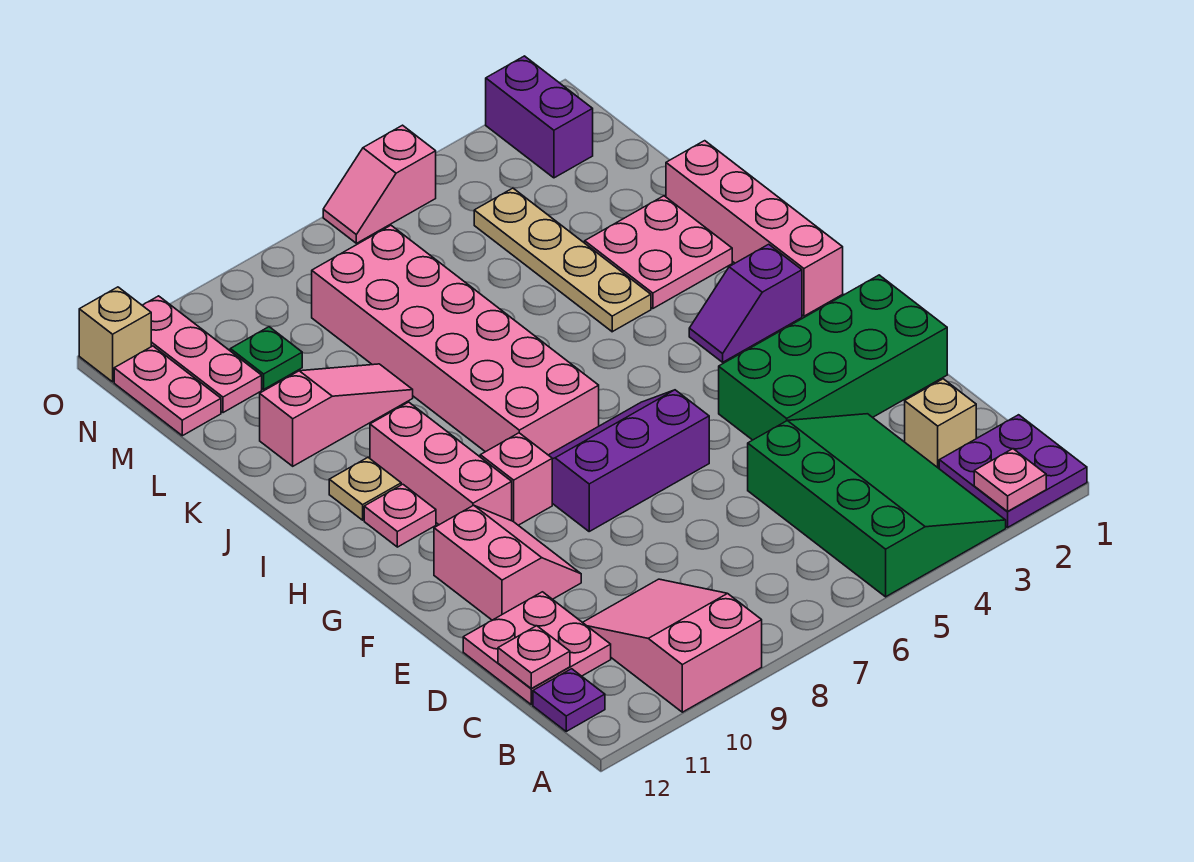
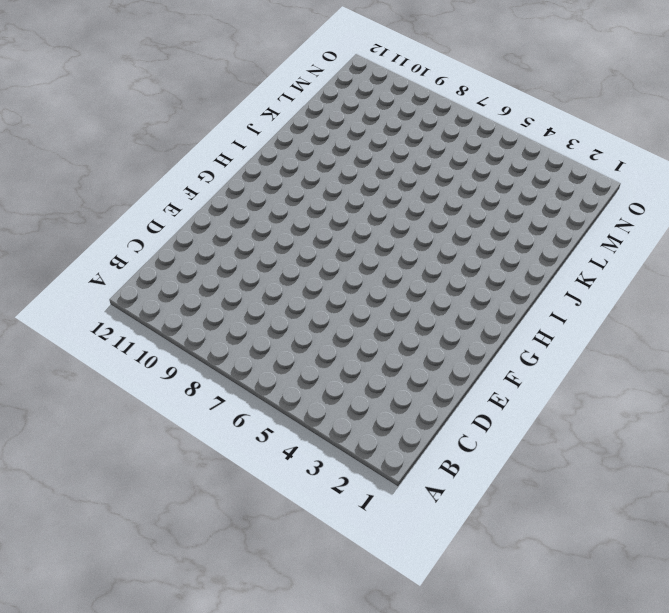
none -> purple 2x2 plate [939,415,1087,527]
none -> green 3x4 slope [748,414,1006,597]
none -> pink 2x3 slope [583,579,762,712]

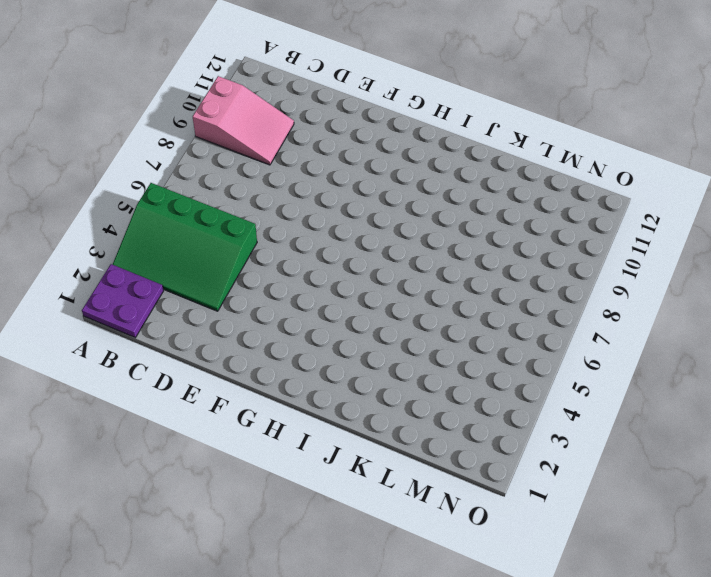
none -> purple 1x1 plate [533,669,605,731]
none -> tan 1x1 brick [905,379,976,468]
none -> pink 2x2 plate [463,592,611,705]

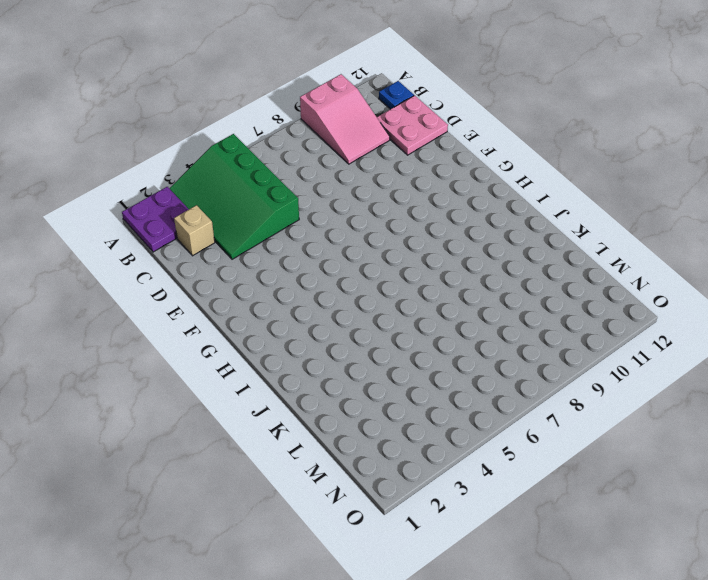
blue 1x1 plate [379,81,414,109] -> purple 1x1 plate [533,669,605,731]
none -> green 2x4 brick [719,275,947,440]
none -> pink 2x2 slope [434,505,581,620]
none -> purple 2x3 slope [549,390,709,531]

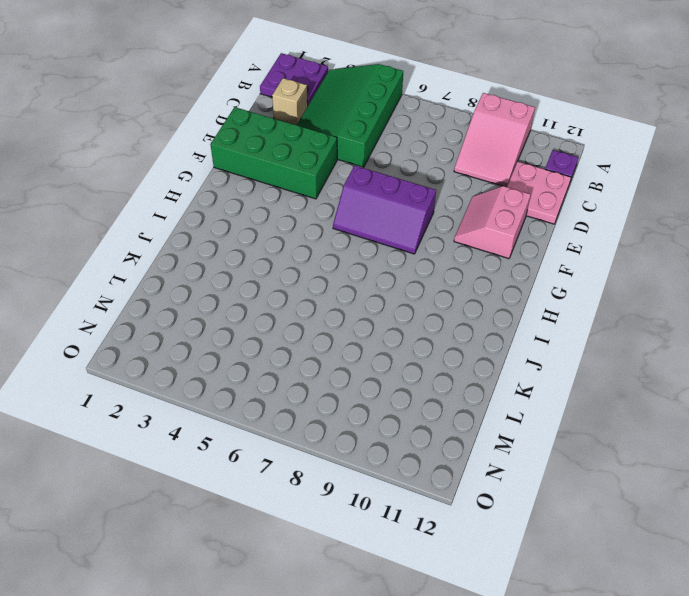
none -> pink 1x1 brick [480,433,552,525]
none -> pink 1x3 brick [370,402,512,525]
none -> pink 1x4 brick [666,141,843,316]

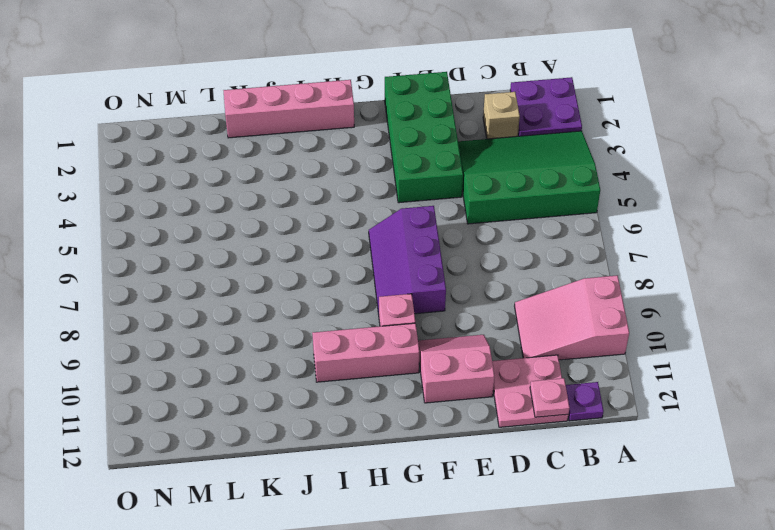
none -> purple 1x2 slope [689,244,802,362]
none -> pink 2x6 brick [312,225,599,455]
none -> pink 1x1 plate [364,484,436,547]

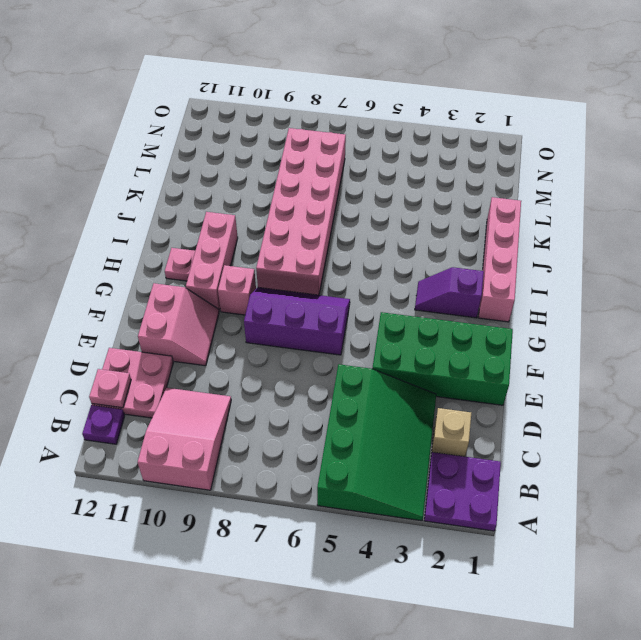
none -> tan 1x1 plate [329,458,401,520]
none -> pink 2x2 plate [585,196,732,309]
none -> tan 1x4 plate [474,188,651,332]

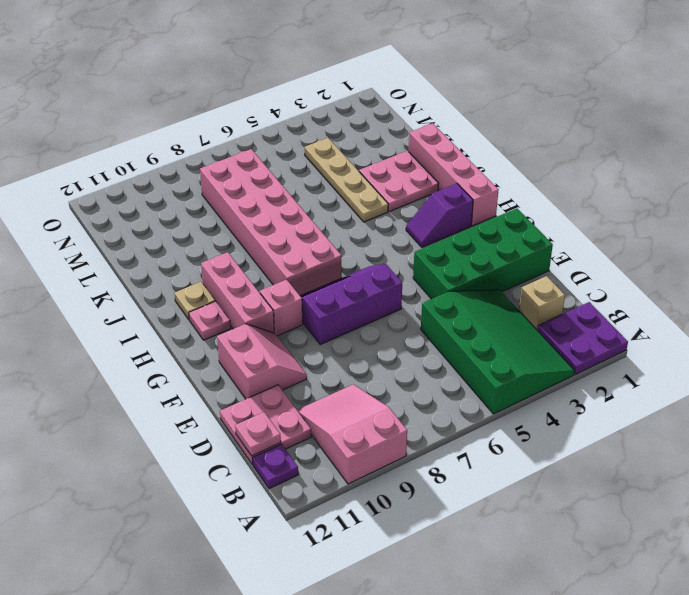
none -> pink 1x3 slope [260,364,413,466]
none -> green 1x1 plate [230,327,302,389]
none -> pink 1x3 plate [142,296,262,413]

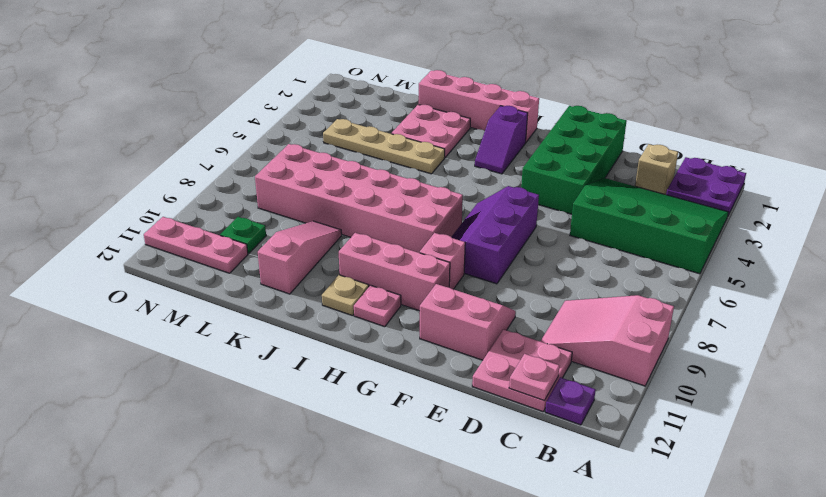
none -> pink 1x2 plate [114,346,221,436]
none -> purple 1x2 brick [486,56,593,178]
none -> pink 1x2 slope [323,125,436,243]

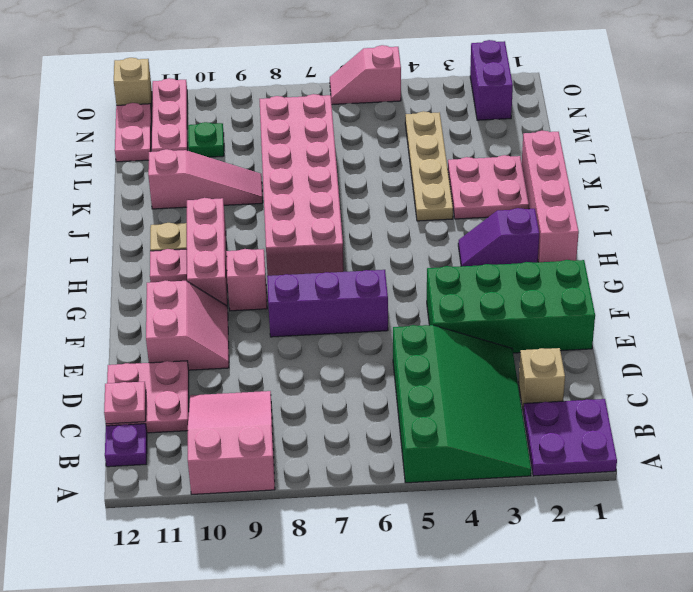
none -> pink 1x1 plate [974,449,1046,511]

